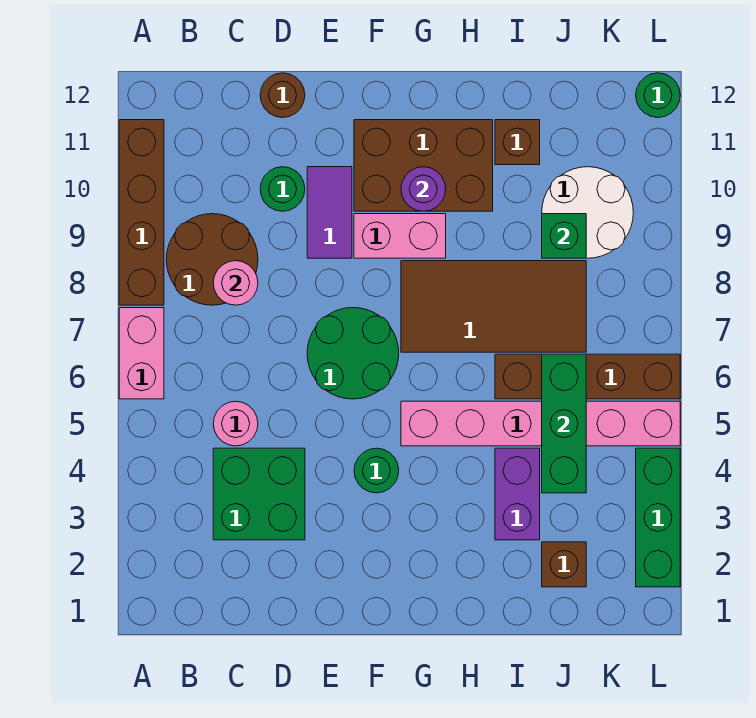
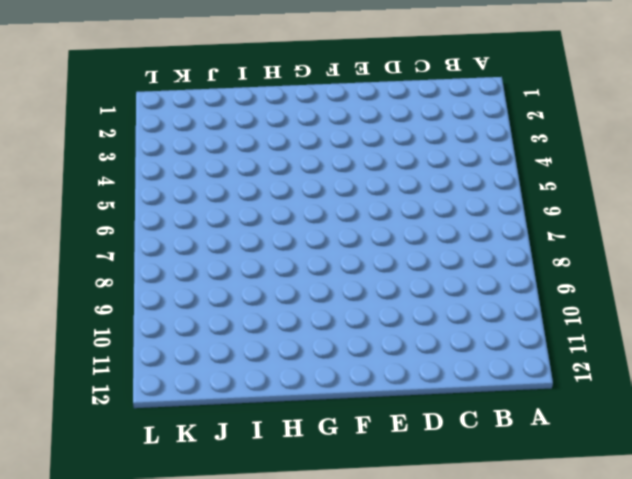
none -> pink 1x2 brick [119,308,164,399]
none -> brown 1x4 brick [119,120,164,305]
none -> brown 2x2 round brick [166,214,258,305]

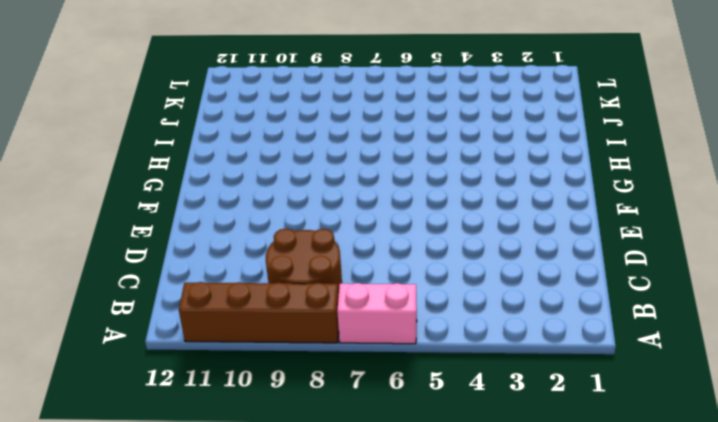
none -> green 2x2 brick [213,448,305,540]
none -> pink 1x1 round brick [213,401,258,446]
none -> green 1x1 round brick [260,167,305,211]

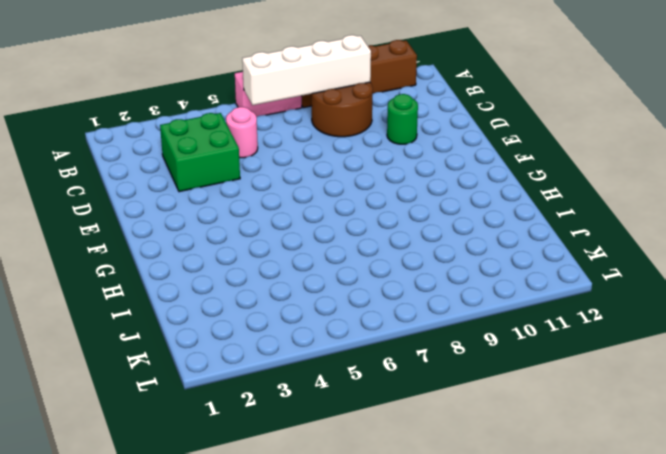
white 1x4 brick [242,35,371,105] -> none
none -> brown 1x1 round brick [260,73,305,118]
none -> green 2x2 round brick [307,308,399,399]
none -> purple 1x2 tile [307,167,352,258]

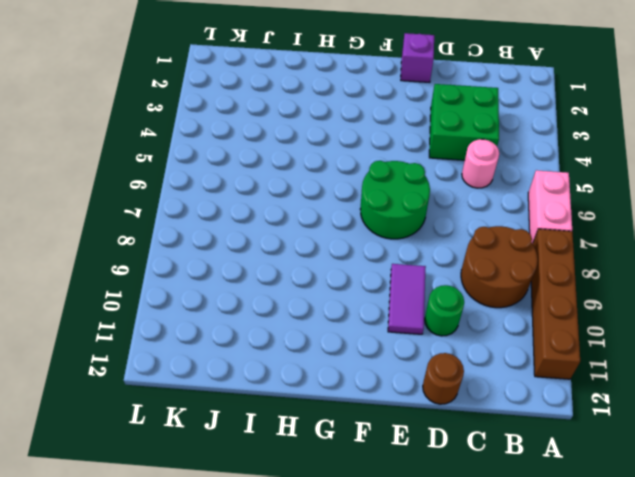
purple 1x1 brick [401,33,434,82] -> none
none -> green 1x1 round brick [354,448,399,493]
none -> pink 1x2 brick [354,214,446,258]
none -> brown 2x3 brick [354,120,493,211]

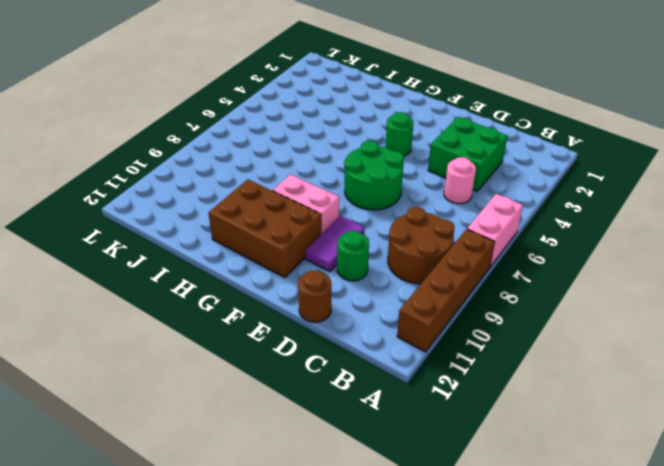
none -> pink 1x6 brick [401,401,680,446]
none -> brown 2x4 tile [401,261,586,352]
none -> purple 1x2 brick [495,448,540,540]

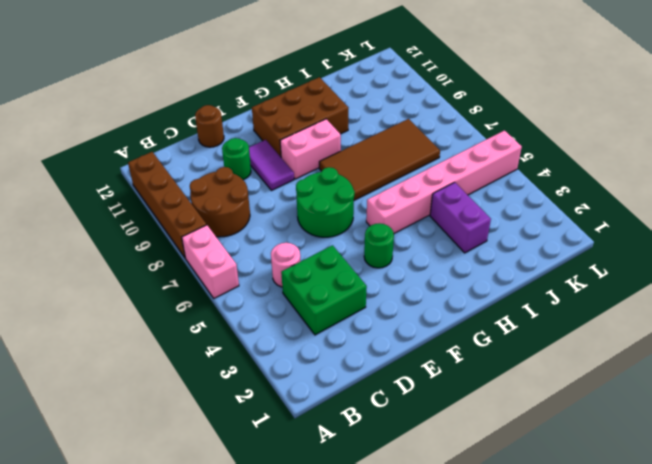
none -> brown 1x4 brick [495,354,680,399]
none -> brown 1x1 brick [495,120,540,165]
none -> brown 1x1 brick [542,542,586,587]

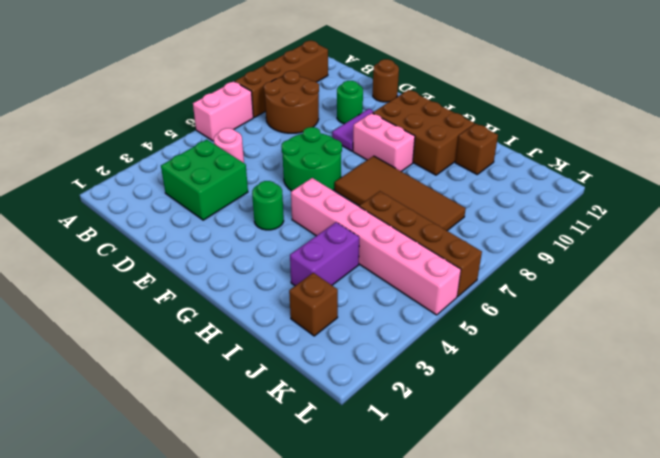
none -> white 2x2 round brick [542,167,633,258]
none -> green 1x3 brick [636,448,680,587]
none -> green 1x1 round brick [636,73,680,118]

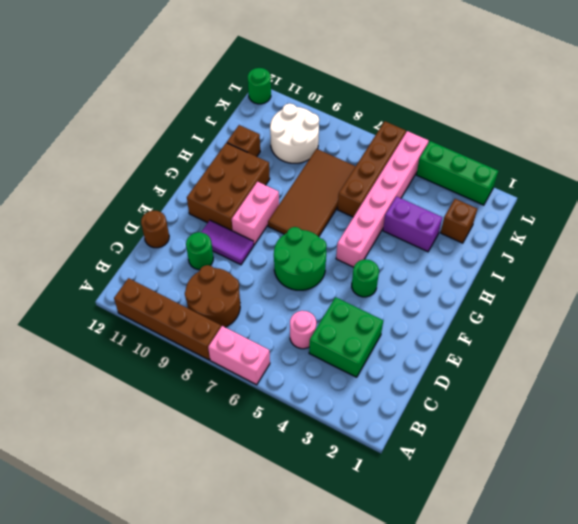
none -> pink 1x1 round brick [213,261,258,305]
none -> purple 1x1 round brick [401,167,446,211]
none -> green 1x3 brick [542,354,586,493]

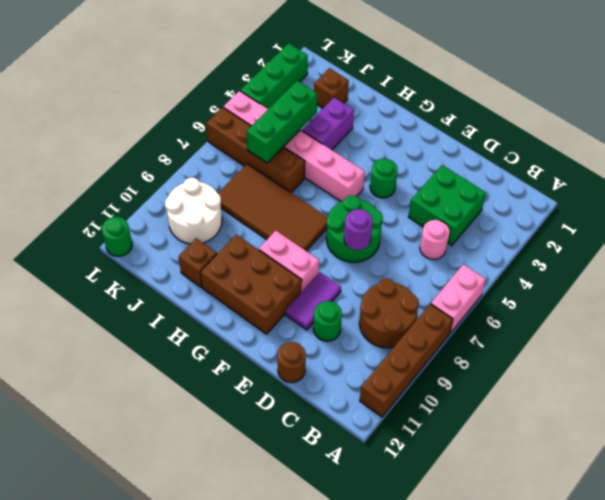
purple 1x1 round brick [344,209,373,250] -> purple 1x1 round brick moved to [401,167,446,211]
none -> pink 1x1 round brick [213,261,258,305]
none -> green 1x1 brick [542,214,586,258]

